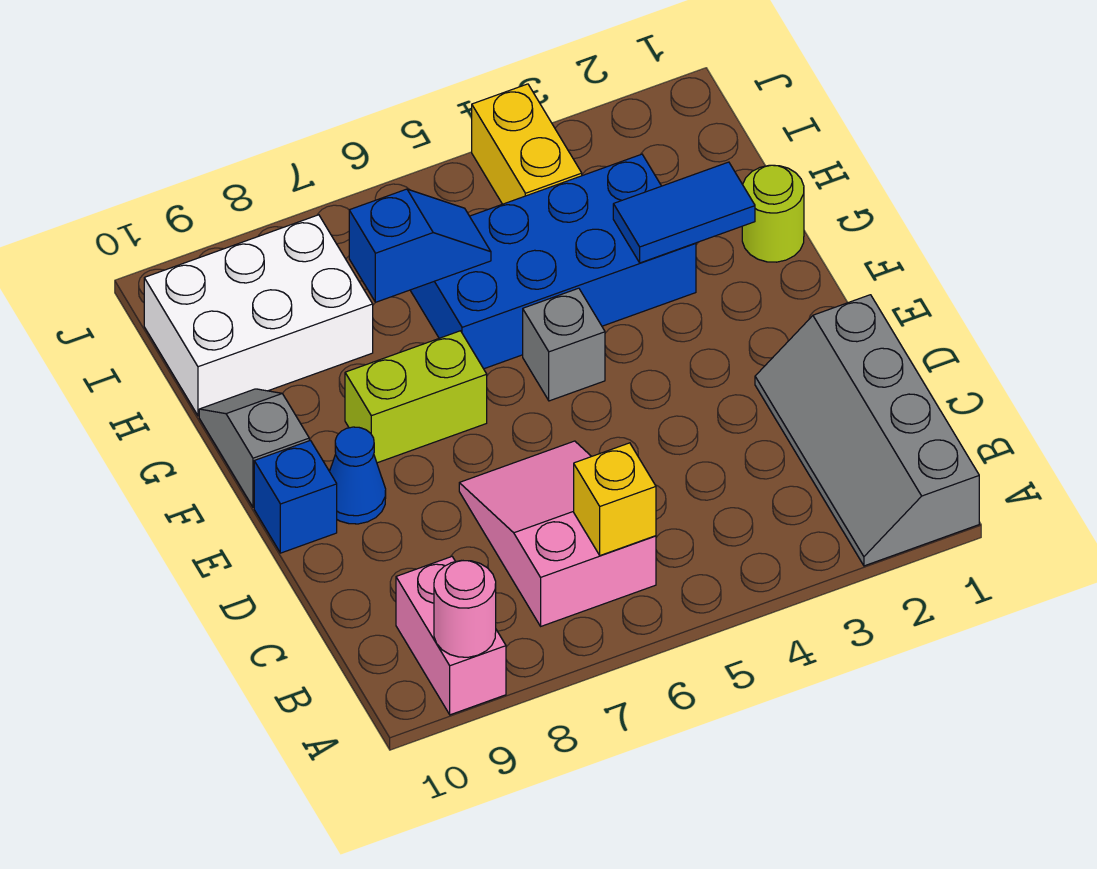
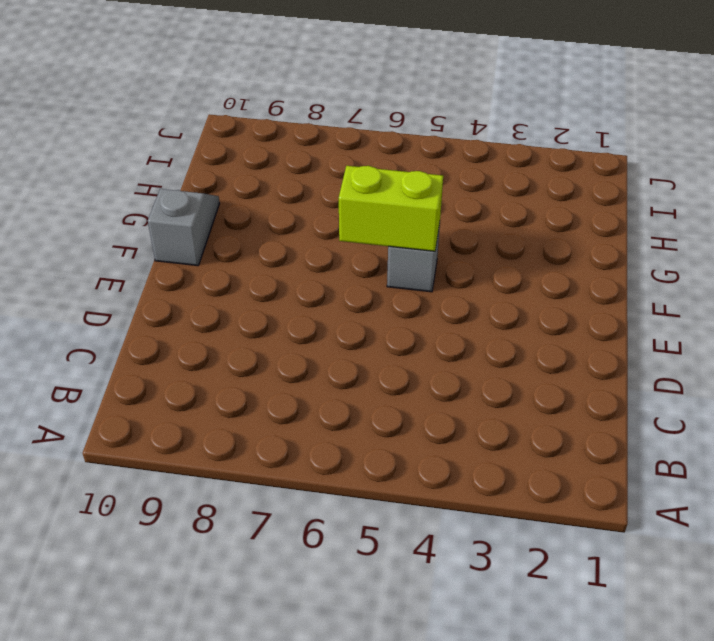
lime 1x2 brick [339,166,443,251] -> lime 1x2 brick moved to [345,331,487,463]
none -> grey 2x4 slope [755,295,979,566]
none -> pink 1x2 brick [396,557,506,715]
none -> pink 2x3 slope [459,441,656,626]

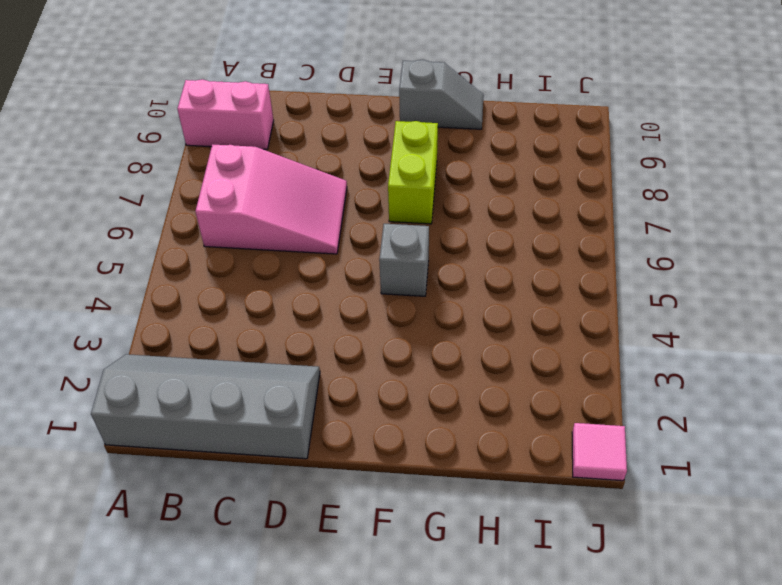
pink 1x1 tile [572,423,627,481] -> none
none -> blue 1x1 cone [330,427,386,524]
none -> blue 1x1 brick [254,440,337,553]
none -> lime 1x1 round brick [742,165,804,262]

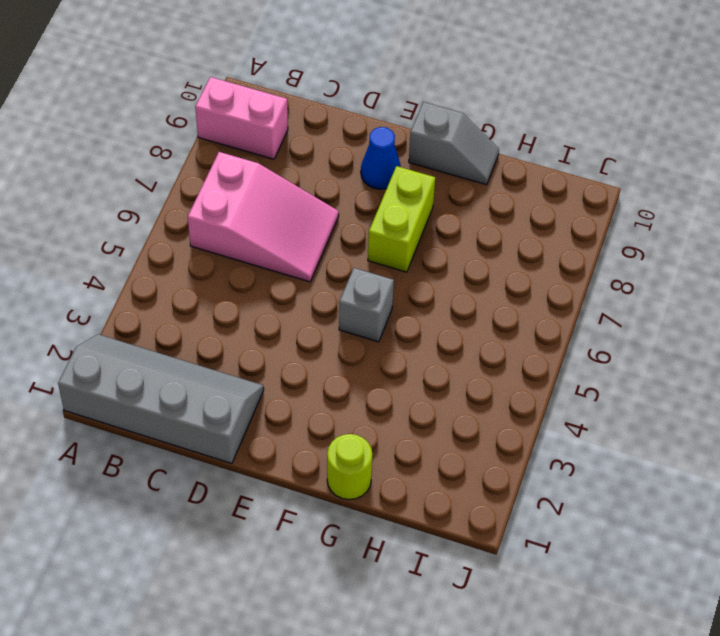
none -> blue 1x1 brick [254,440,337,553]
none -> blue 2x4 brick [410,154,696,369]
none -> white 2x3 brick [144,215,373,416]

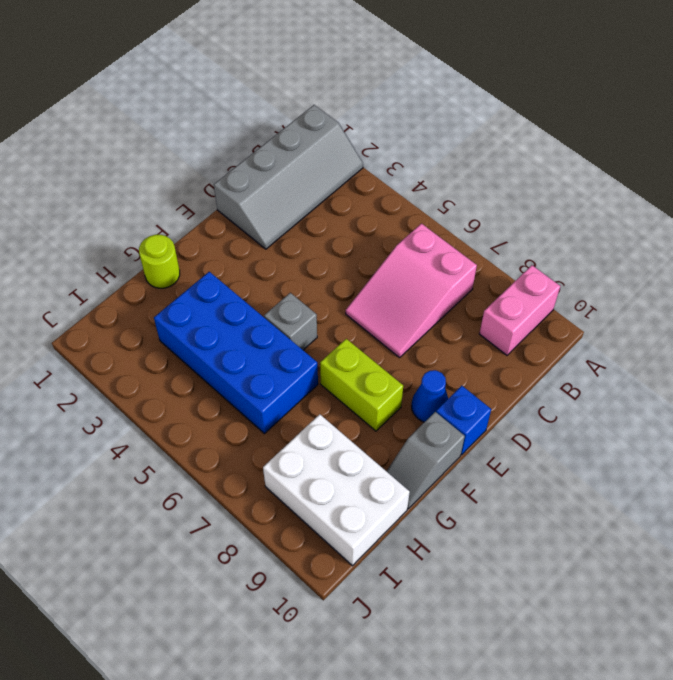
none -> yellow 1x2 brick [472,84,582,204]
none -> pink 1x1 round brick [434,561,496,657]
none -> yellow 1x1 brick [574,443,656,556]

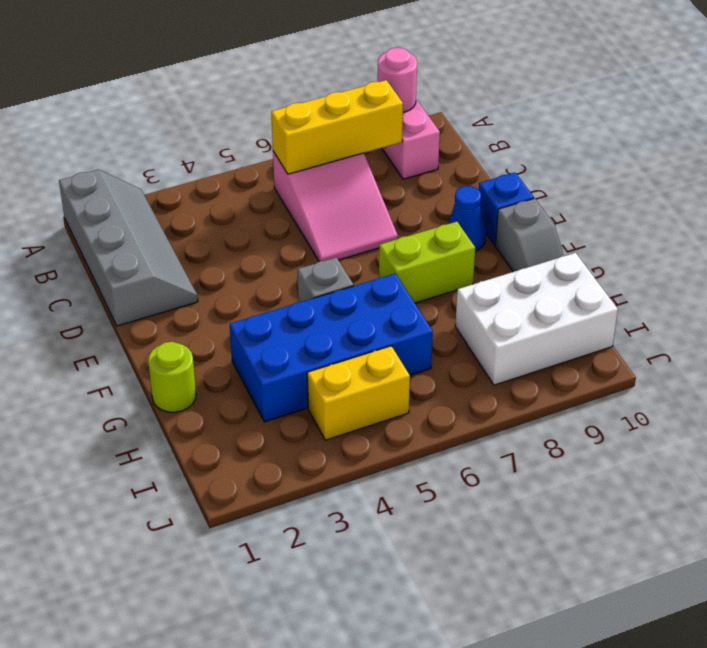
yellow 1x3 brick [271,80,403,174] -> yellow 1x1 brick [574,443,656,556]
yellow 1x2 brick [307,346,410,440] -> yellow 1x2 brick turned to [472,84,582,204]
none -> blue 1x2 tile [613,162,755,263]
none -> blue 1x2 slope [349,189,491,302]

